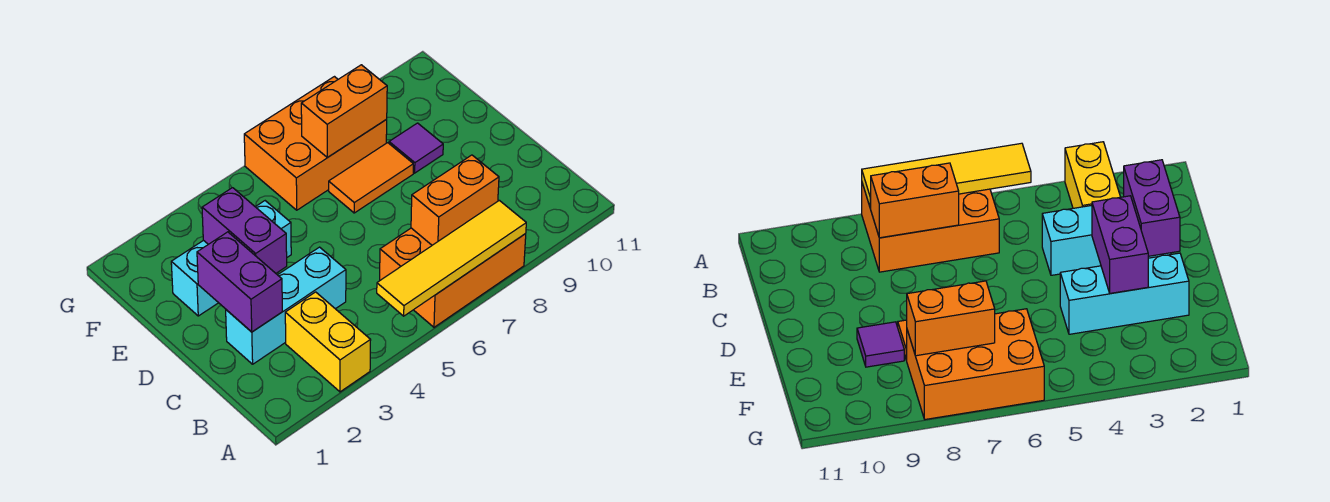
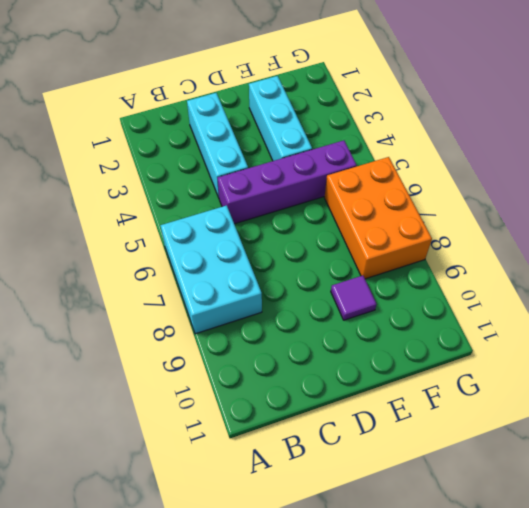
cyan 2x3 brick [160,205,262,334] -> orange 2x3 brick [380,228,526,327]
purple 1x4 brick [218,140,357,224] -> none
none -> yellow 1x2 brick [285,292,371,392]
none -> orange 1x2 tile [329,143,413,213]
none -> yellow 1x4 tile [377,200,526,316]

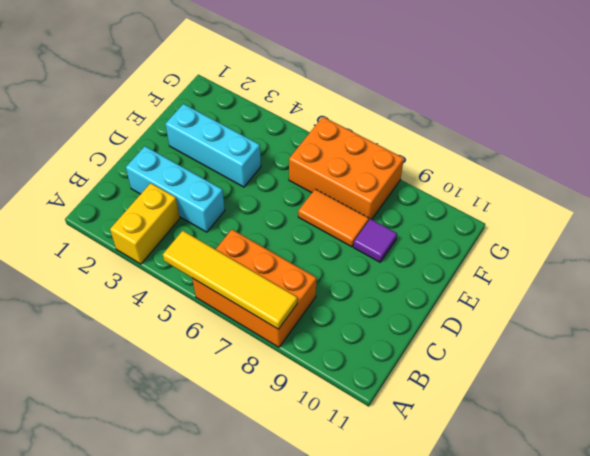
none -> orange 1x2 brick [411,155,499,245]
none -> purple 1x2 brick [197,232,282,332]
none -> purple 1x2 brick [202,188,287,273]

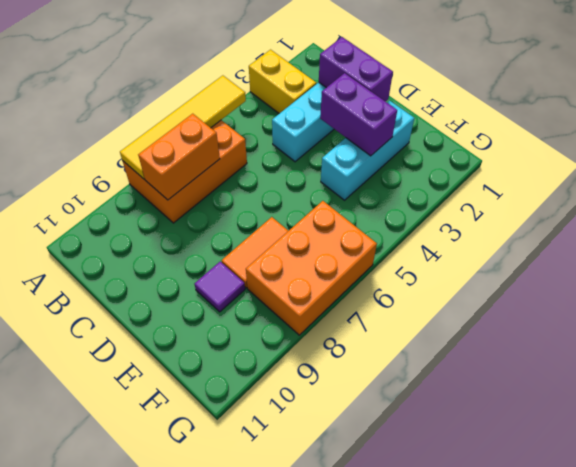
none -> orange 1x2 brick [301,65,387,158]

